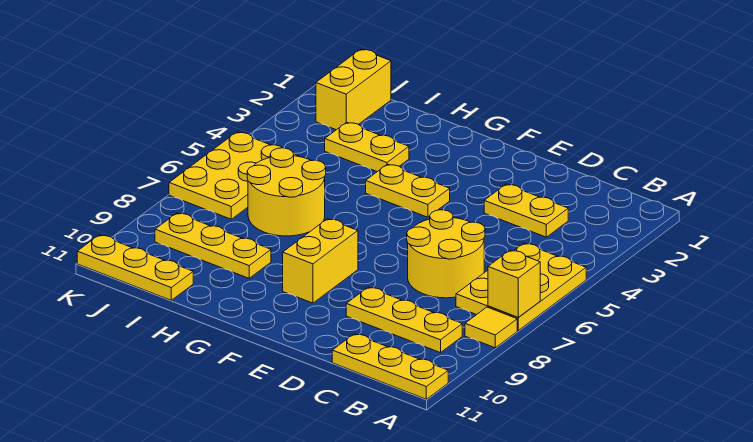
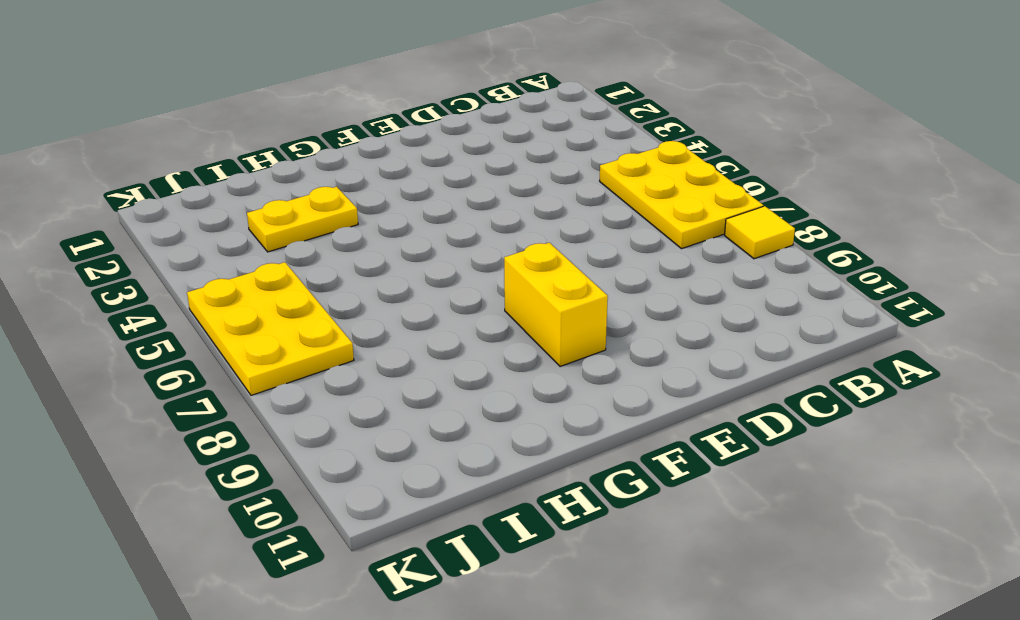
none -> yellow 1x3 plate [332,334,448,399]
none -> yellow 1x3 plate [346,287,462,353]
none -> yellow 1x2 plate [484,184,568,237]

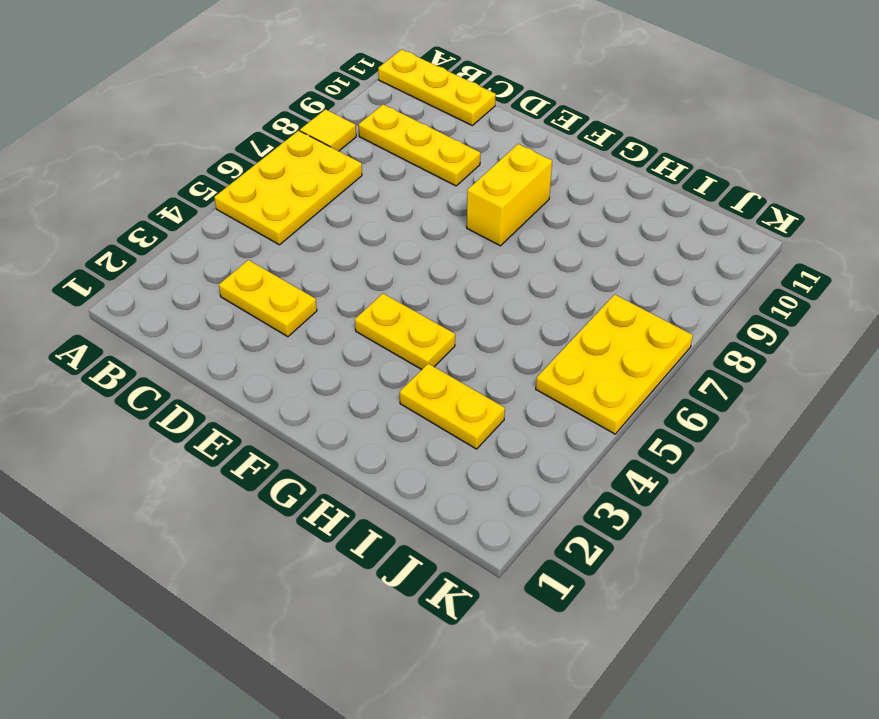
none -> yellow 2x2 round brick [407,210,485,298]
none -> yellow 2x2 round brick [247,148,326,236]
none -> yellow 1x3 plate [155,213,271,278]

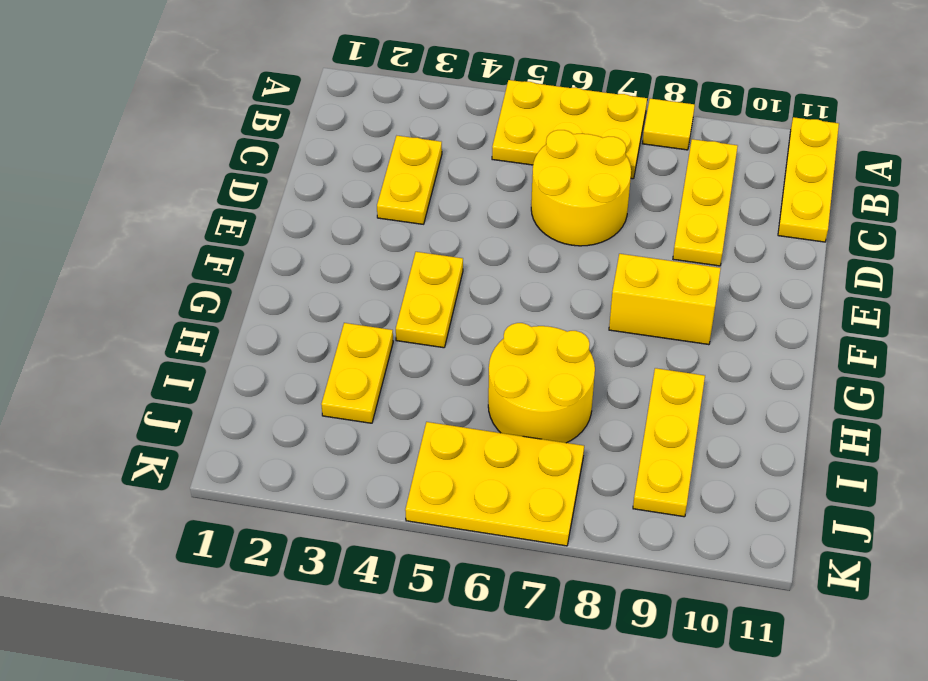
none -> yellow 1x3 plate [77,235,193,300]
none -> yellow 1x2 brick [316,49,391,130]
none -> yellow 1x1 brick [488,250,540,317]

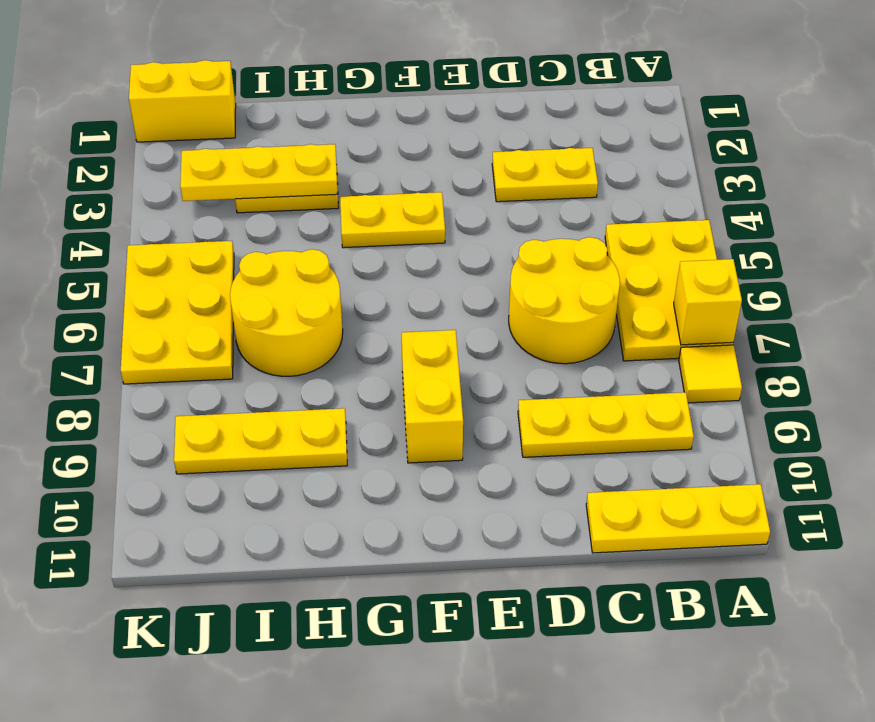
yellow 1x3 plate [180,144,337,201] -> yellow 1x3 plate moved to [77,235,193,300]
yellow 1x2 brick [129,60,236,142] -> yellow 1x2 brick turned to [316,49,391,130]

